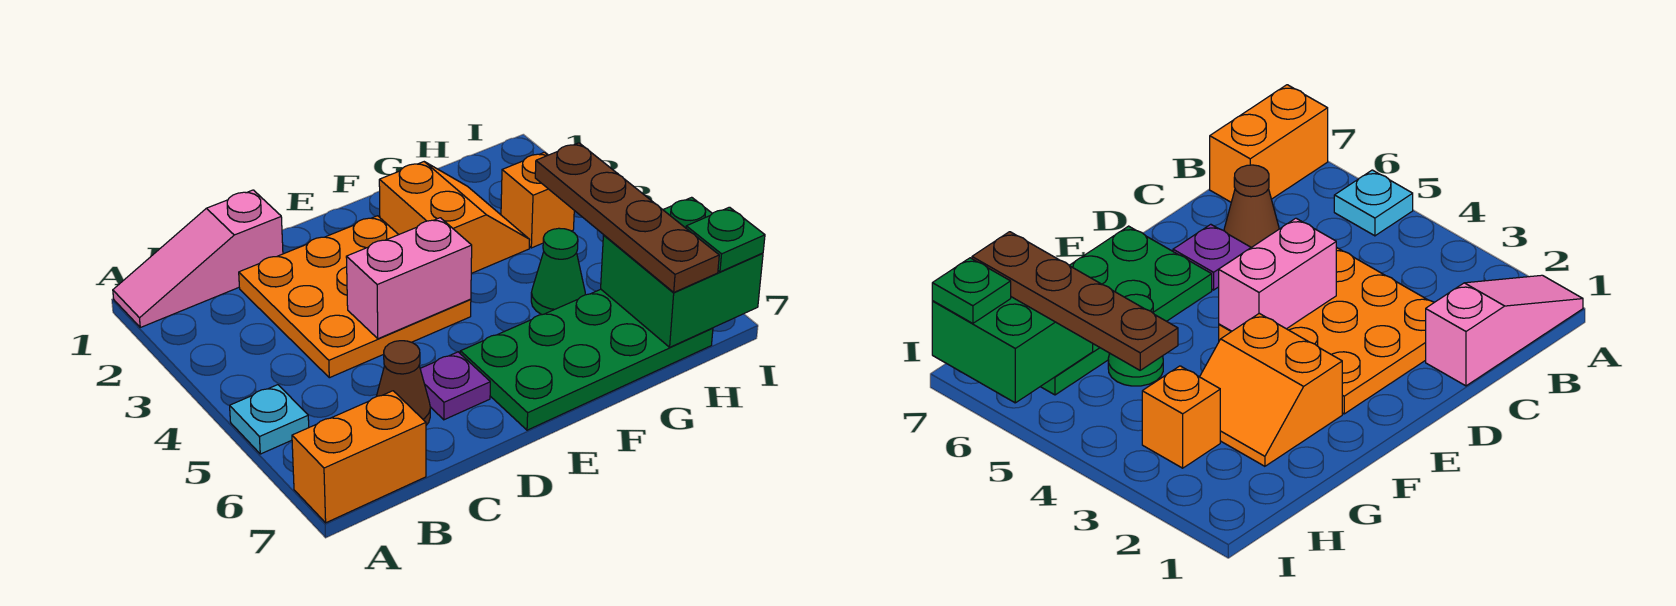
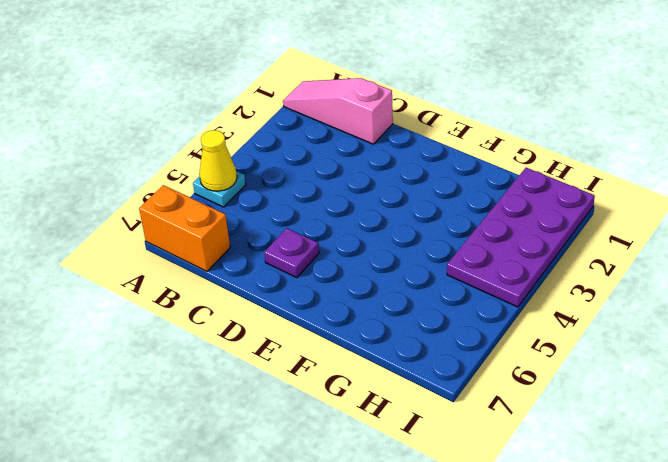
yellow 1x1 cone [199,130,237,191] -> none
purple 2x4 plate [447,168,595,307] -> orange 1x1 brick [501,152,574,248]
none -> orange 3x3 plate [239,216,471,378]
none -> brown 1x1 cone [376,341,430,425]
none -> green 2x4 plate [460,289,713,430]

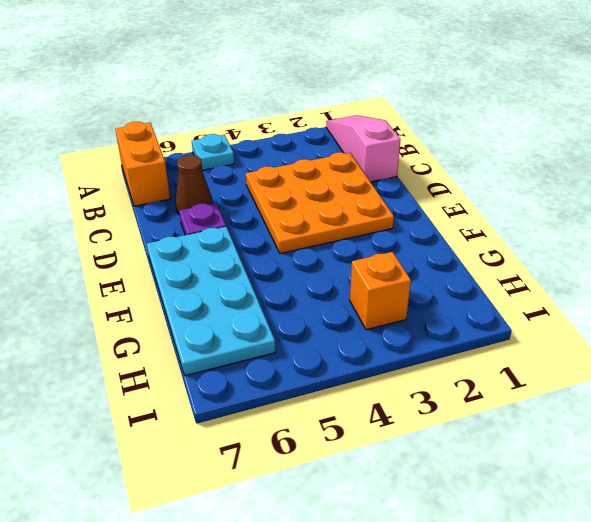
cyan 2x4 plate [147,227,276,376] -> green 2x4 plate [460,289,713,430]
none -> orange 2x2 slope [379,162,530,273]
none -> green 1x1 cone [531,228,585,315]
none -> pink 1x2 brick [346,218,472,339]

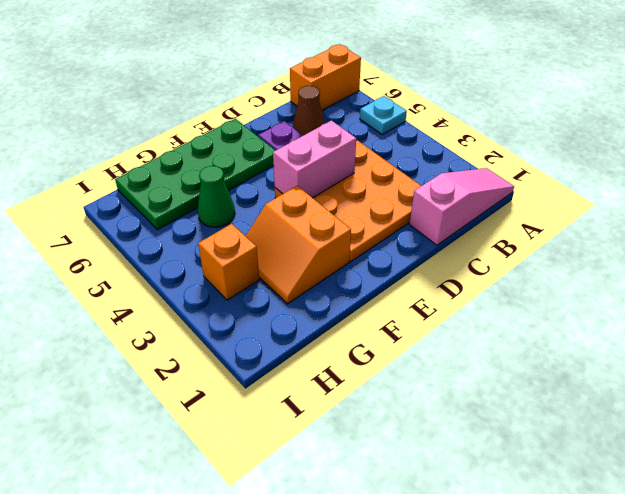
none -> green 2x2 brick [601,197,763,347]
none -> brown 1x4 plate [535,143,719,293]
none -> green 1x1 plate [686,207,765,272]

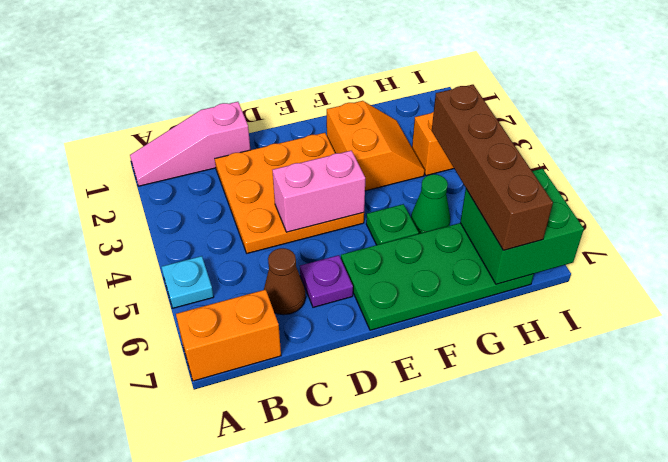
green 1x1 plate [366,204,419,245] -> green 1x1 plate moved to [686,207,765,272]
brown 1x4 brick [432,85,553,250] -> brown 1x4 plate [535,143,719,293]

